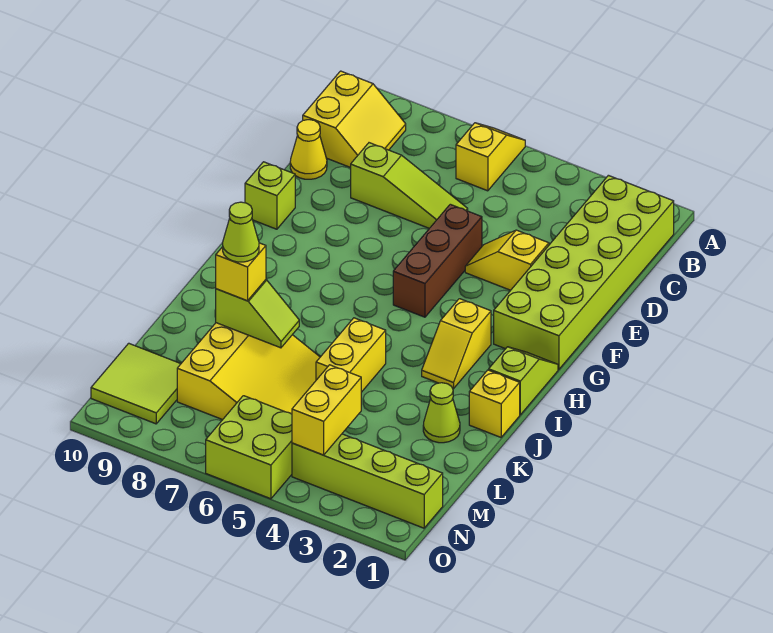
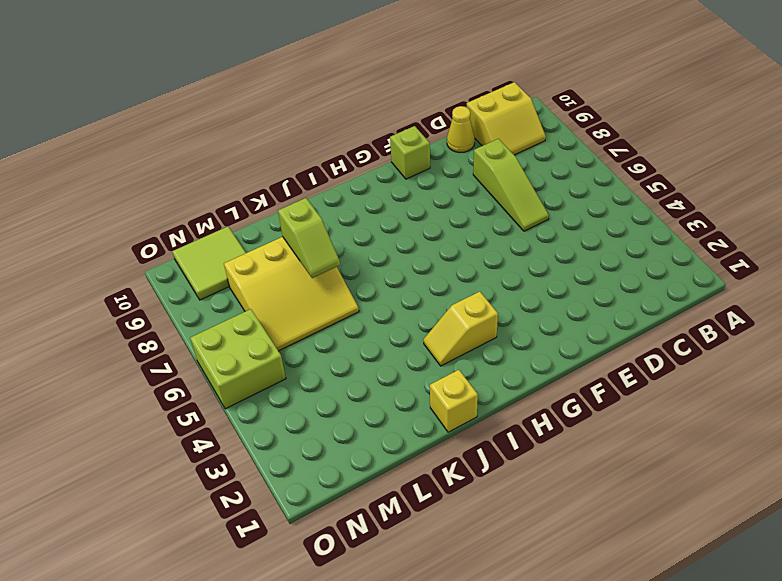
none -> yellow 1x2 slope [456,123,525,191]
none -> lime 2x6 brick [494,175,674,369]
none -> yellow 1x2 slope [465,230,549,290]

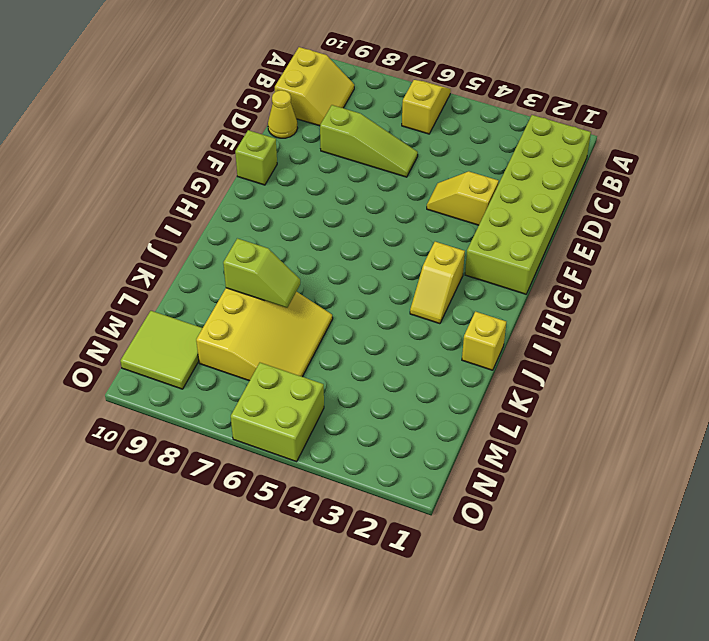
none -> brown 1x3 brick [393,204,482,317]
none -> lime 1x2 slope [489,347,558,415]
none -> yellow 1x2 brick [316,318,386,392]

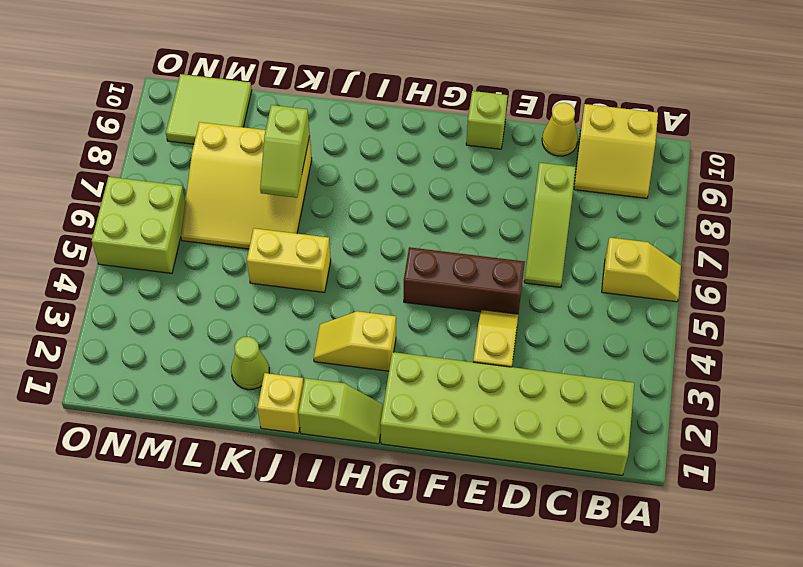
none -> lime 1x4 brick [292,434,443,528]
none -> yellow 1x2 brick [292,365,361,455]
none -> yellow 1x1 brick [216,243,266,301]

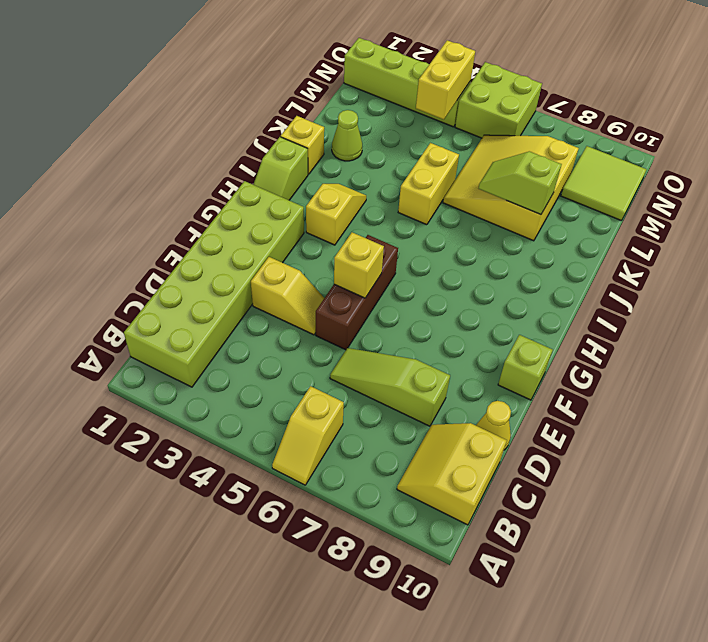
yellow 1x1 brick [334,232,384,298] -> yellow 1x1 brick moved to [216,243,266,301]
none -> lime 1x1 cone [223,202,259,262]

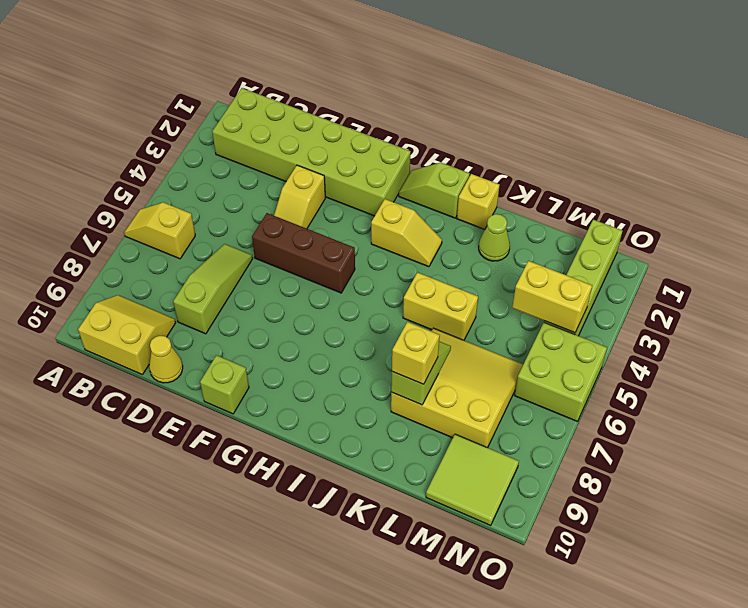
none -> lime 1x1 cone [223,202,259,262]

